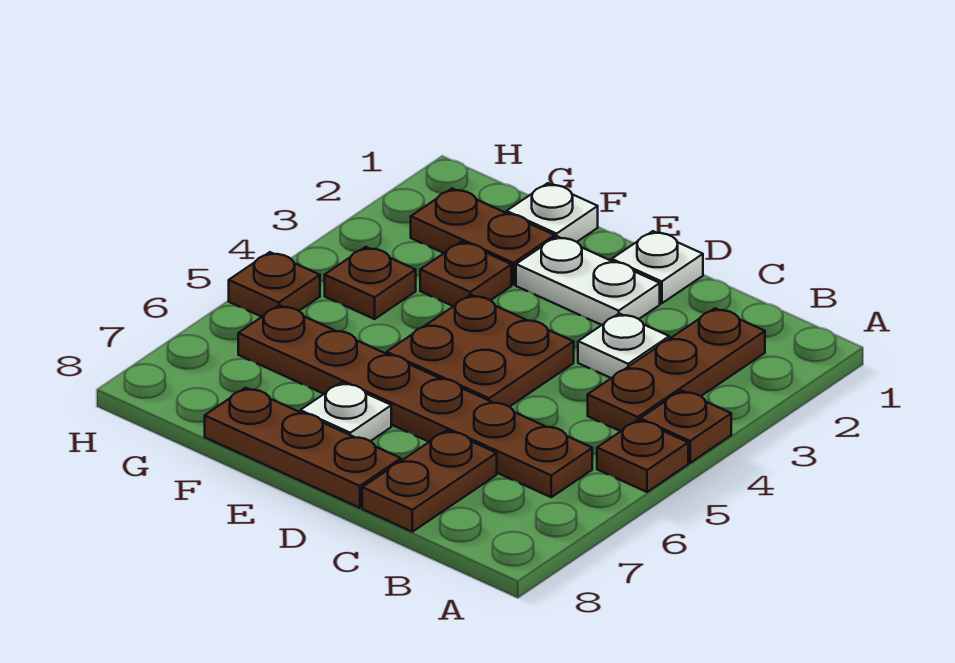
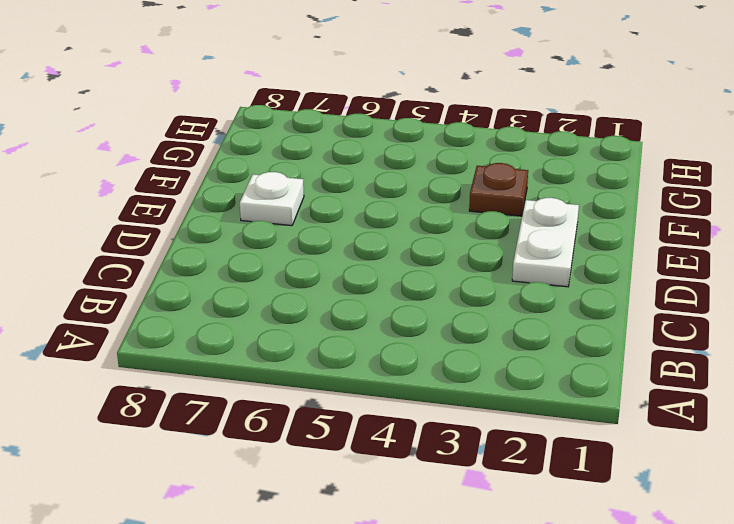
none -> brown 1x1 plate [640,391,731,463]
none -> brown 1x1 plate [597,420,688,492]
none -> brown 1x3 plate [588,308,765,431]

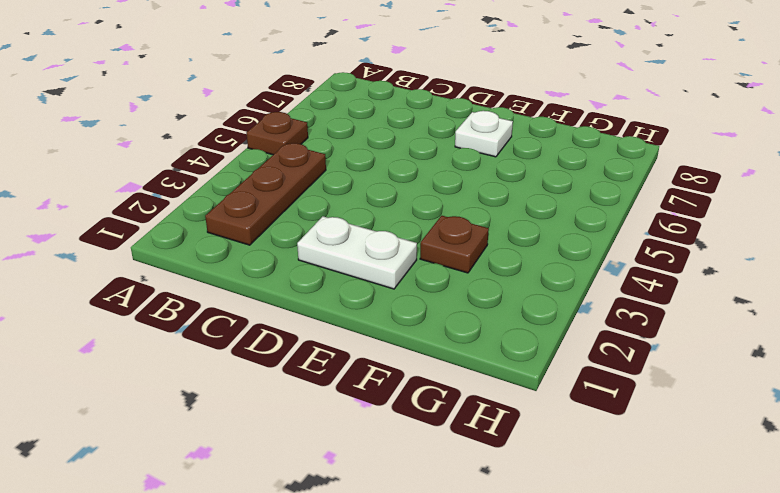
none -> brown 1x1 plate [640,391,731,463]
none -> brown 1x6 plate [238,305,592,497]
none -> white 1x1 plate [578,314,669,378]

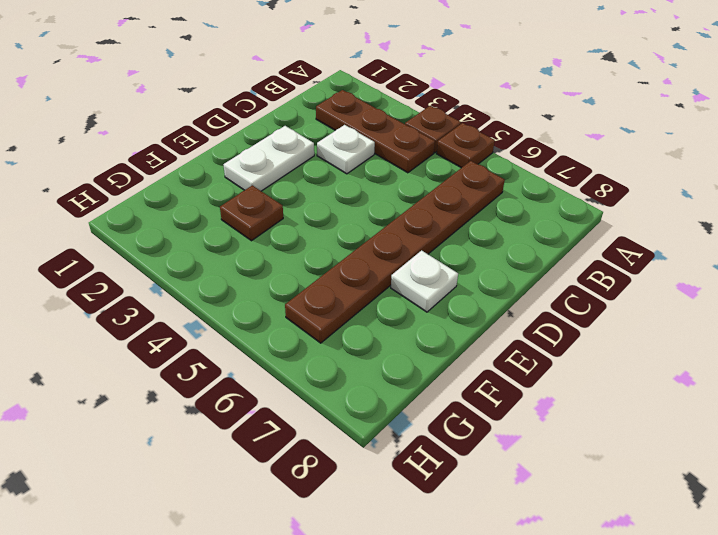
none -> brown 1x2 plate [362,430,497,532]
none -> white 1x1 plate [612,231,703,303]
none -> brown 2x2 plate [387,295,574,407]

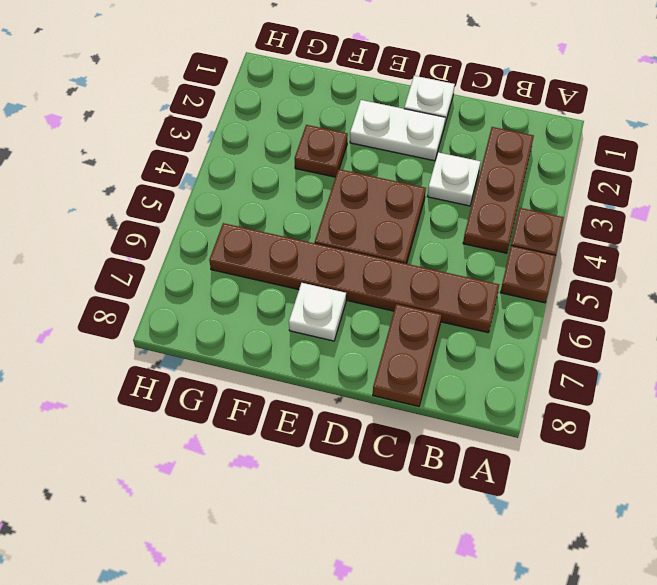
none -> brown 1x3 plate [205,388,401,508]
none -> white 1x1 plate [507,183,598,242]
none -> brown 1x2 plate [411,189,555,285]

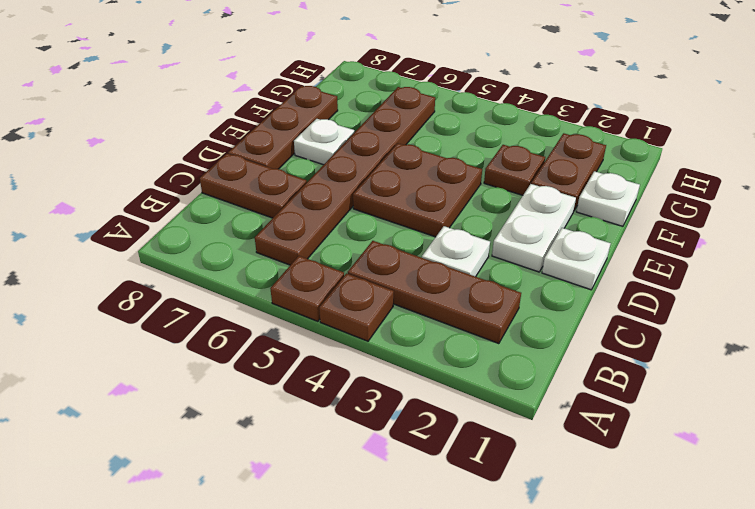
none -> brown 1x1 plate [325,247,416,319]
none -> brown 1x1 plate [229,252,320,317]

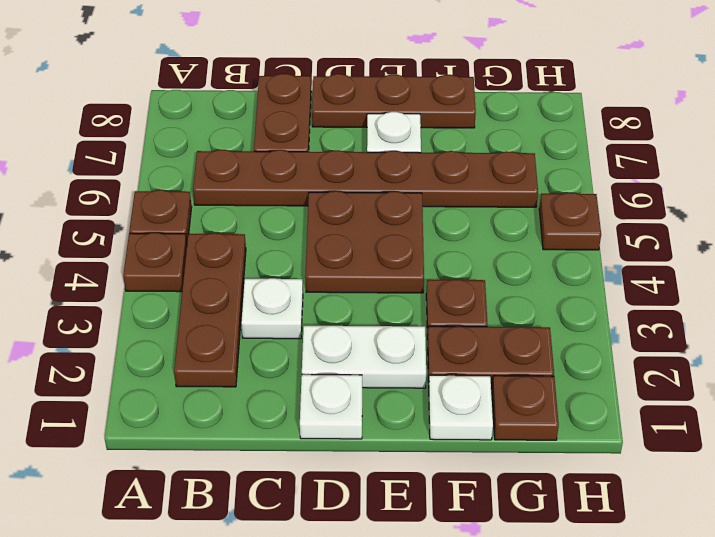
brown 1x1 plate [492,376,559,440] -> brown 1x1 plate moved to [325,247,416,319]

